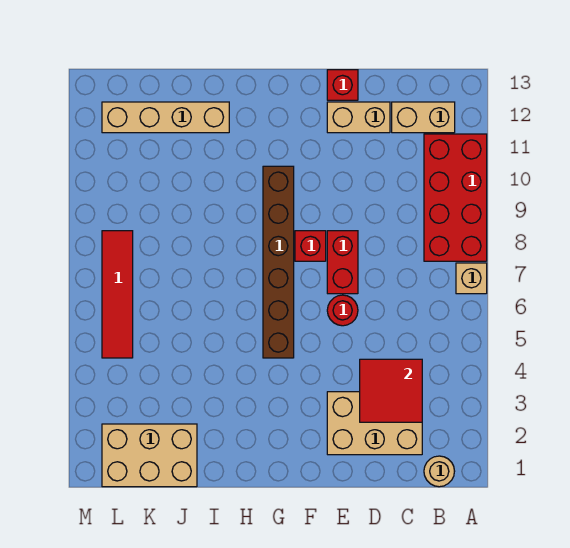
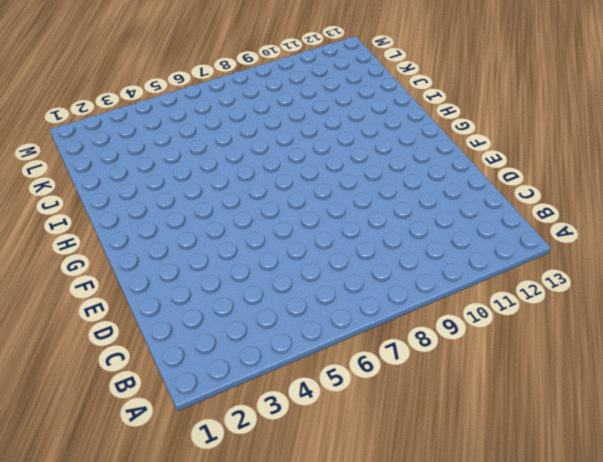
none -> tan 1x1 brick [456,263,487,294]
none -> red 2x4 brick [424,134,487,261]
none -> tan 1x1 round brick [424,456,455,487]

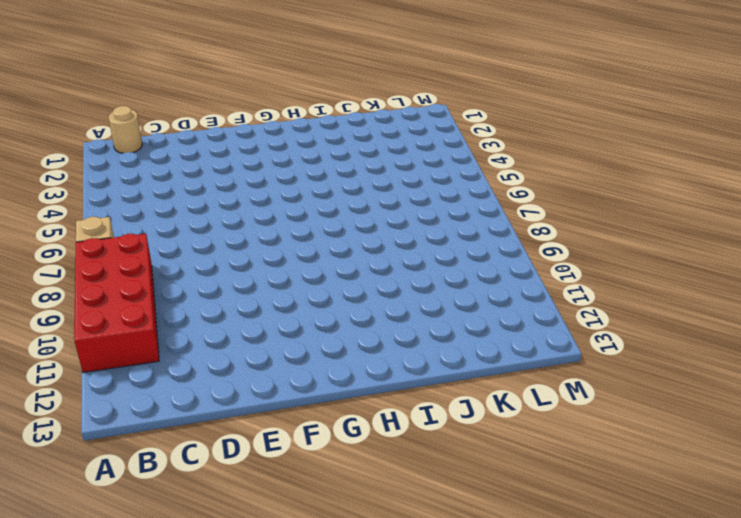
none -> tan 1x2 brick [392,102,455,133]
none -> tan 2x3 brick [327,392,422,455]
none -> tan 1x2 brick [327,102,390,133]

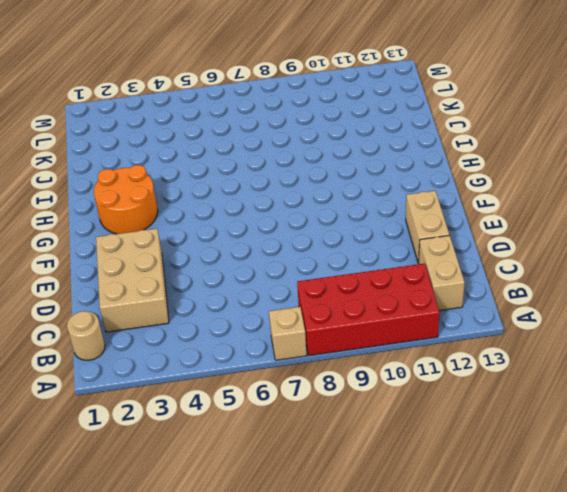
orange 2x2 round brick [94,165,158,234] -> none
none -> red 1x1 round brick [327,295,358,326]
none -> red 1x2 brick [327,231,358,294]
none -> red 1x1 brick [327,70,358,100]

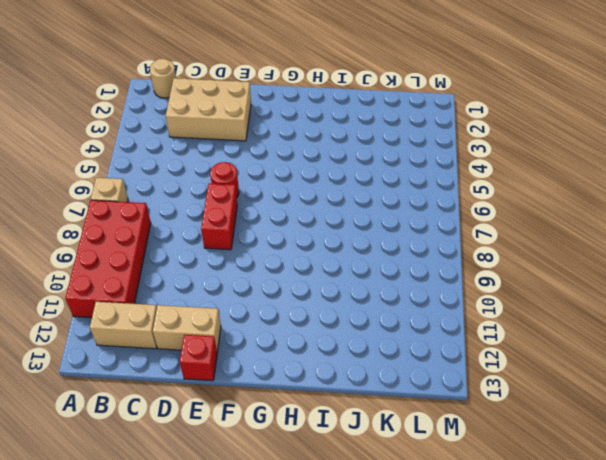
none -> red 1x1 brick [295,231,326,261]
none -> brown 1x6 brick [263,166,294,358]
none -> tan 1x4 brick [102,102,229,133]

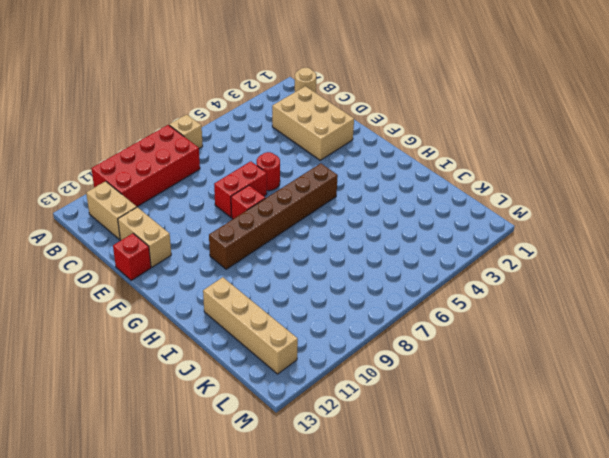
none -> tan 2x3 brick [102,424,197,487]
none -> red 1x4 tile [102,231,133,358]
none -> red 2x2 tile [360,359,422,422]

